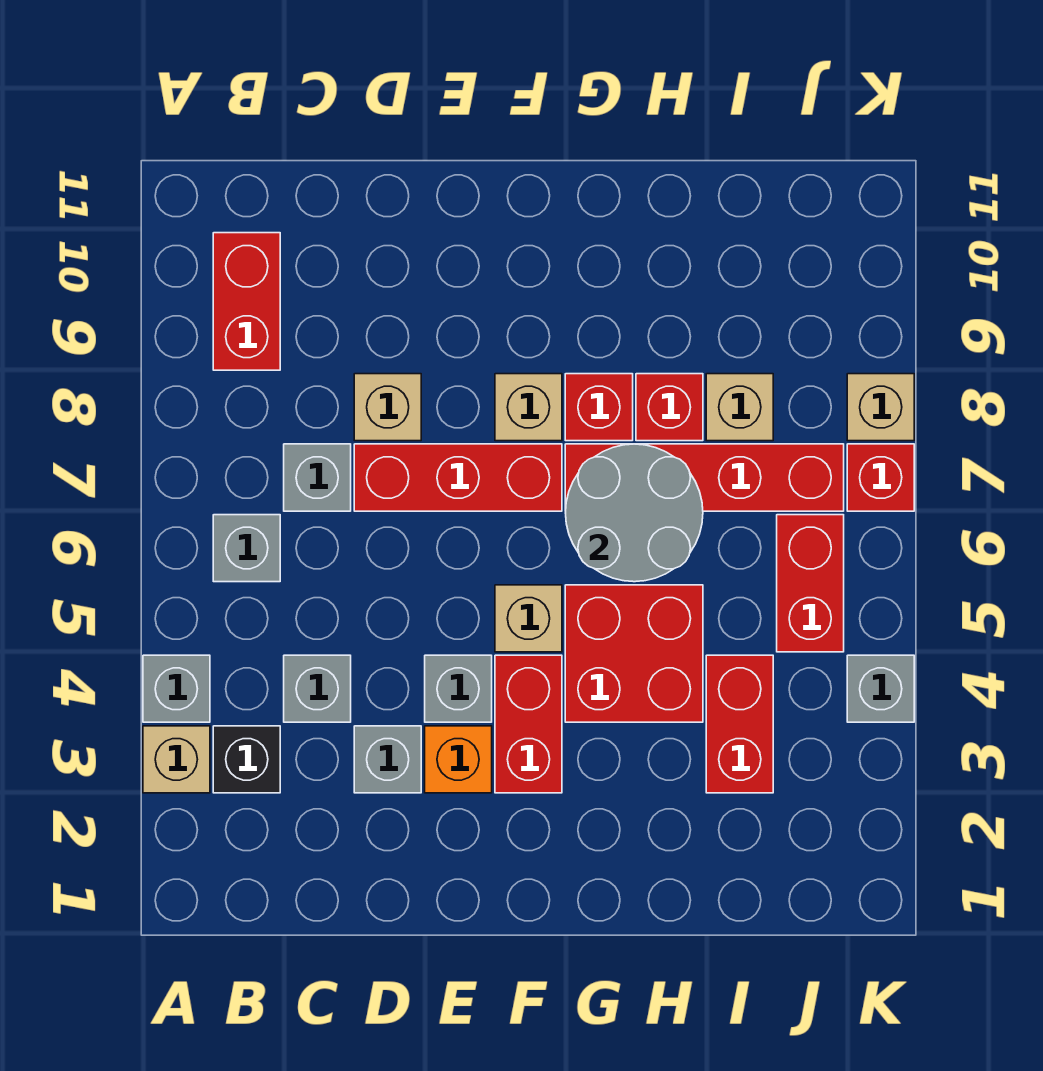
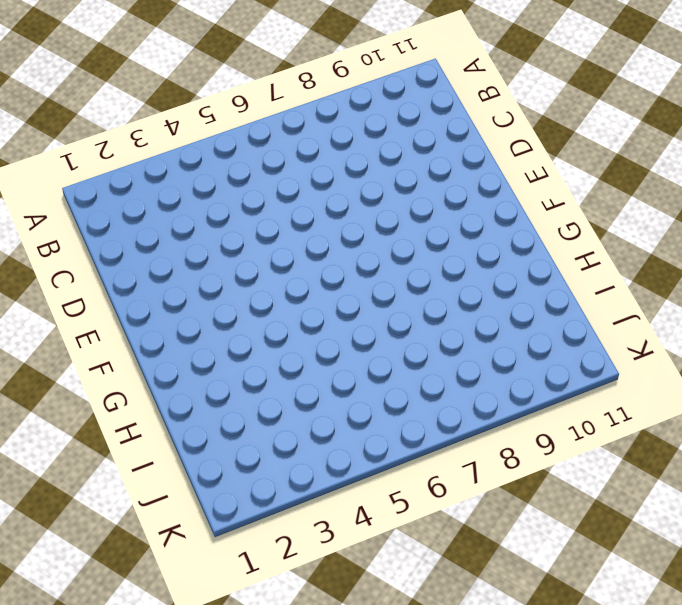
none -> tan 1x1 brick [143,726,210,793]
none -> grey 1x1 brick [143,655,210,722]
none -> black 1x1 brick [213,726,280,793]

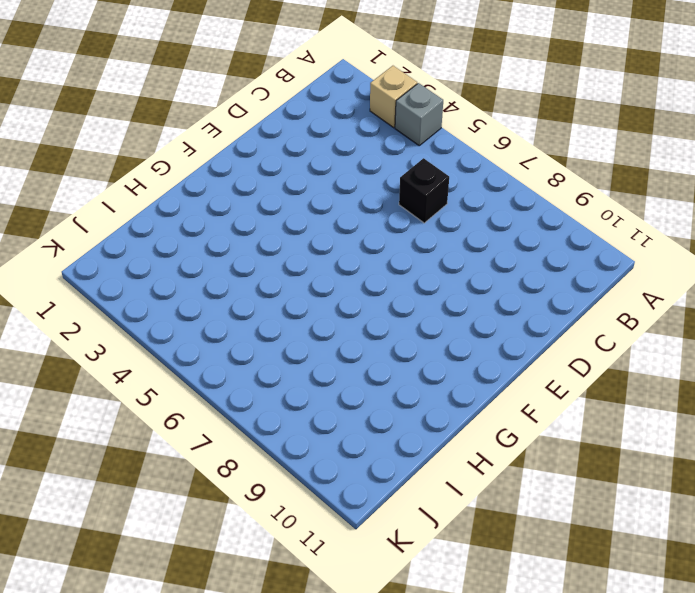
black 1x1 brick [399,158,449,223] -> black 1x1 brick moved to [213,726,280,793]
none -> grey 1x1 brick [213,515,280,582]
none -> red 1x2 brick [213,233,280,370]
none -> grey 1x1 brick [284,655,351,722]

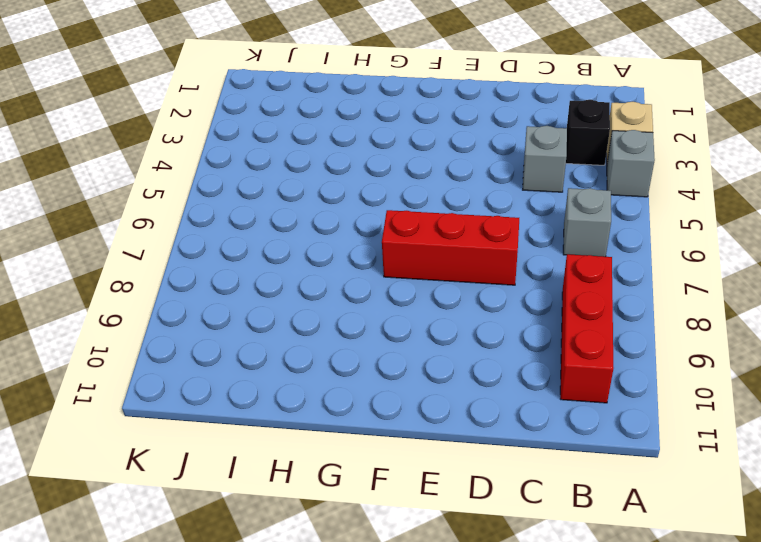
red 1x3 brick [560,254,614,403] -> red 1x2 brick [213,233,280,370]
none -> grey 1x1 brick [284,444,351,511]
none -> grey 1x1 brick [354,726,421,793]
none -> tan 1x1 brick [354,374,421,441]

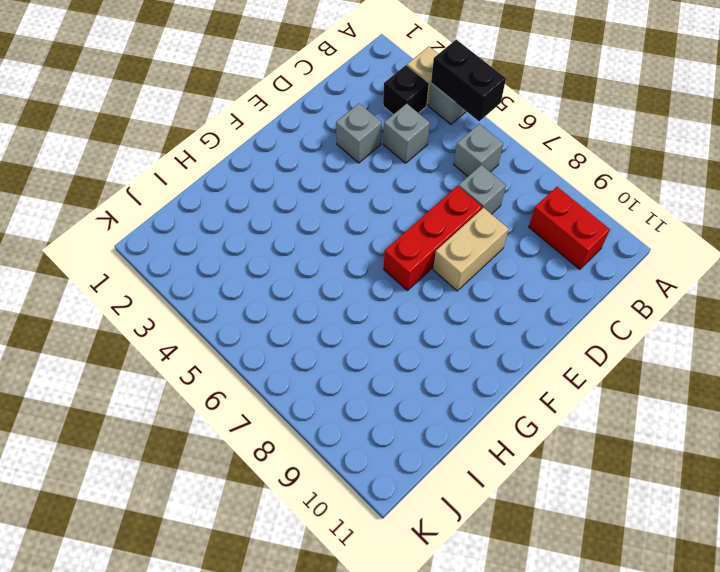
black 1x2 brick [431,40,506,121] -> none
tan 1x2 brick [433,208,509,291] -> tan 1x1 brick [354,374,421,441]
none -> orange 1x1 brick [425,726,492,793]
none -> grey 1x1 brick [425,655,492,722]
none -> red 1x2 brick [495,655,562,793]

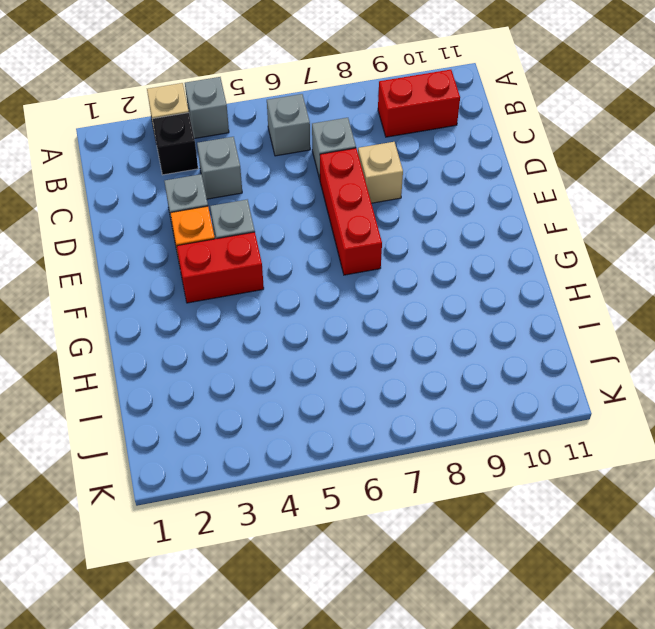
none -> tan 1x1 brick [495,585,562,652]
none -> tan 1x1 brick [495,374,562,441]
none -> red 2x2 brick [565,585,703,722]

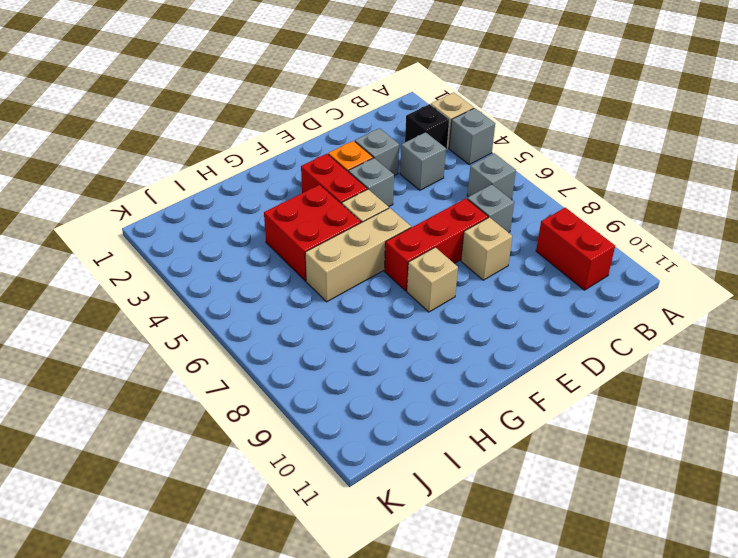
tan 1x3 brick [305,208,411,302] -> none
none -> red 1x4 brick [565,444,844,511]
none -> red 1x1 brick [565,374,633,441]
none -> red 1x1 brick [636,374,703,441]

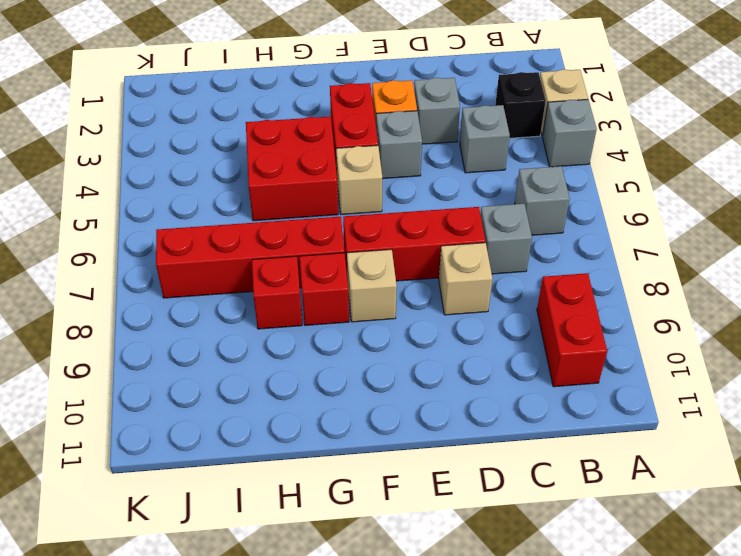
none -> red 1x2 brick [706,655,773,793]
none -> tan 1x1 brick [706,374,773,441]
none -> red 1x2 brick [777,515,844,652]

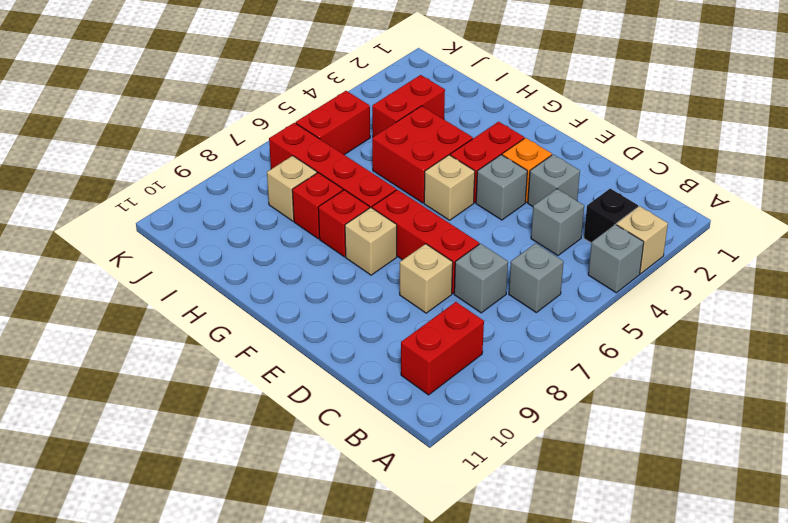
none -> grey 1x1 brick [847,655,914,722]
none -> red 1x1 brick [847,444,914,511]
none -> tan 1x1 brick [847,374,914,441]

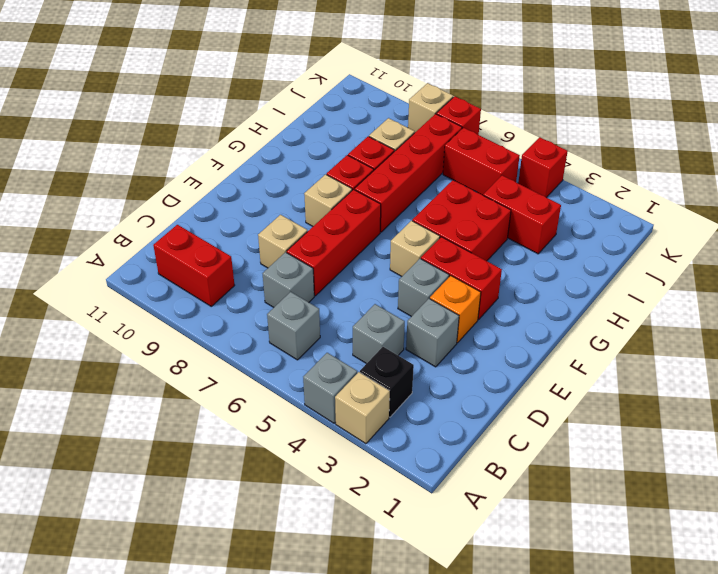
red 1x1 brick [518,137,568,198] -> grey 1x1 brick [847,655,914,722]
none -> grey 2x2 round brick [566,444,703,582]

